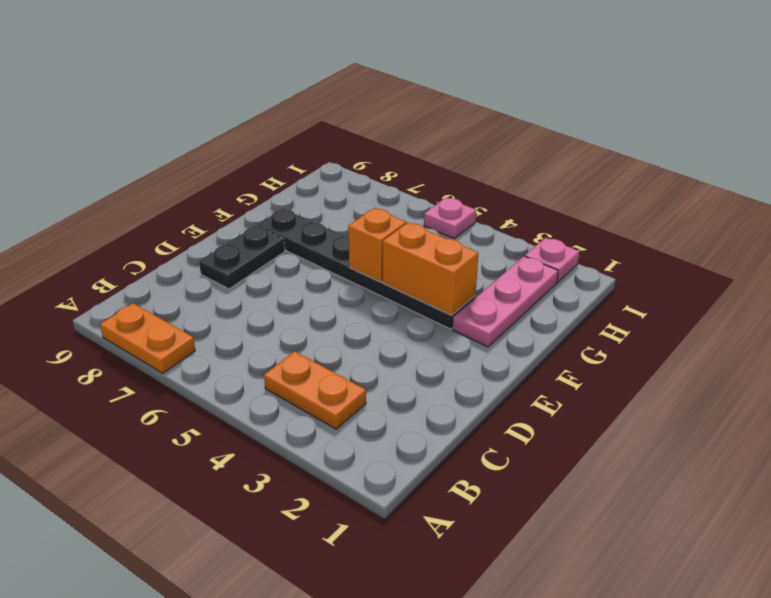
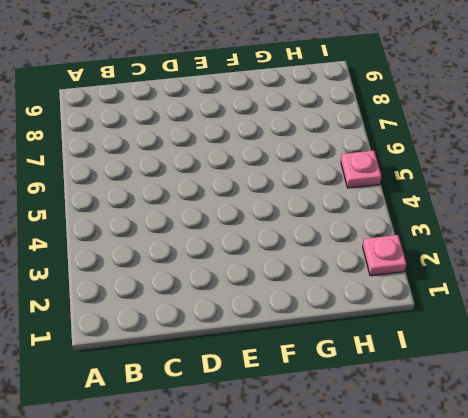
none -> orange 1x2 plate [100,303,195,373]
none -> orange 1x2 plate [264,351,366,429]

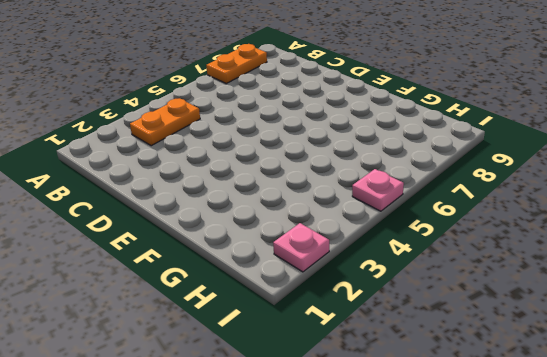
none -> black 1x2 plate [199,226,285,289]
none -> pink 1x3 plate [453,256,558,347]

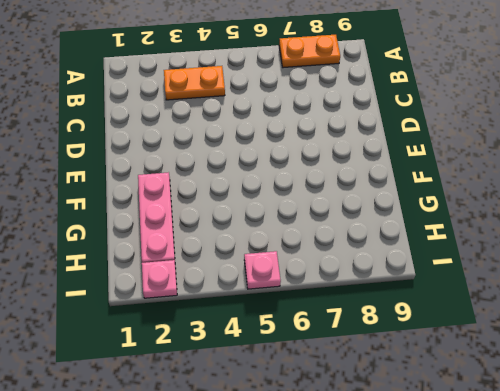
none -> black 1x2 plate [199,226,285,289]
none -> black 1x6 plate [257,209,476,329]

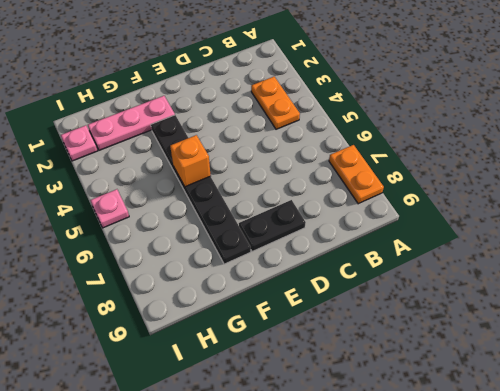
none -> orange 1x2 brick [383,223,478,315]

